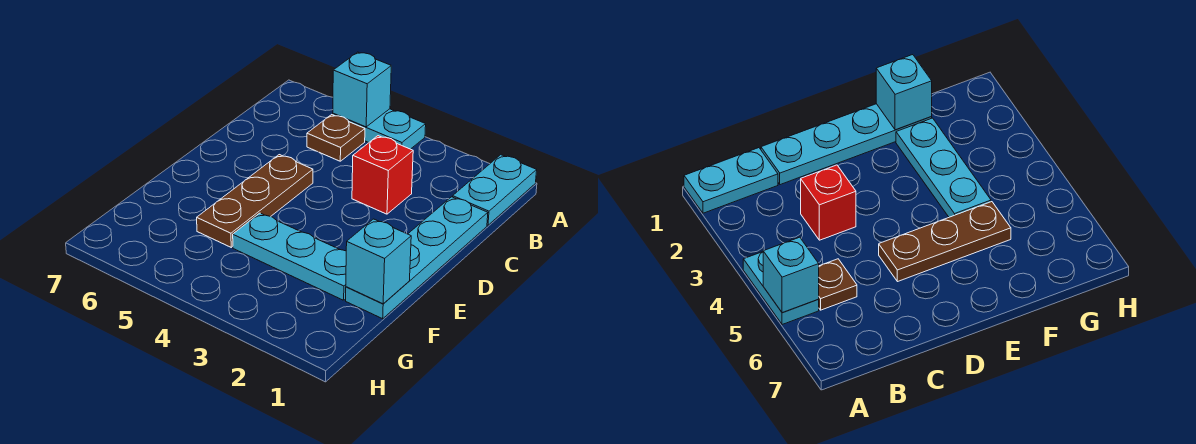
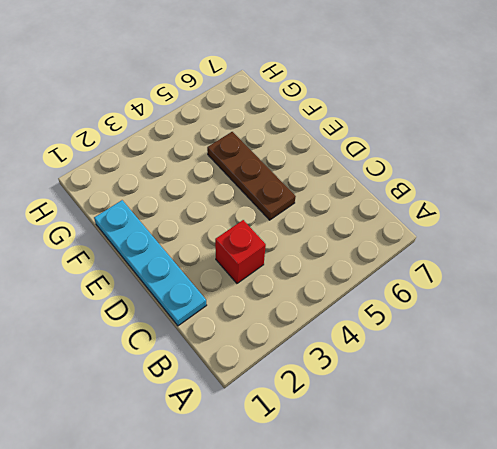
none -> cyan 1x2 plate [453,155,537,225]
none -> cyan 1x2 plate [333,109,426,149]

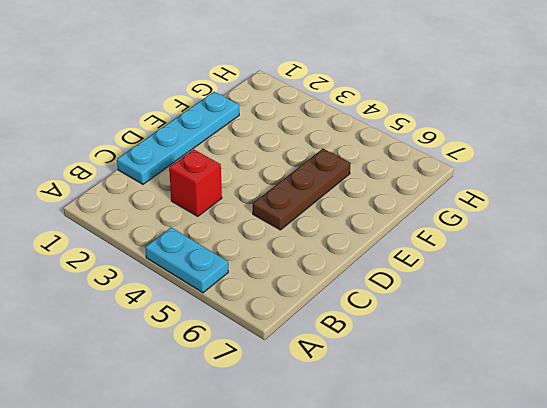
none -> cyan 1x2 plate [453,155,537,225]
none -> brown 1x1 plate [307,115,365,161]

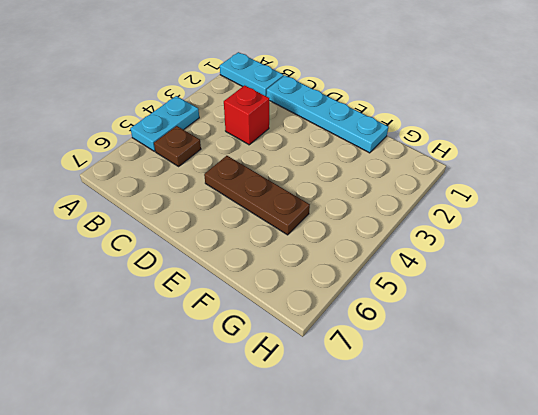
none -> cyan 1x3 plate [233,213,346,300]
none -> cyan 1x1 brick [333,52,391,127]

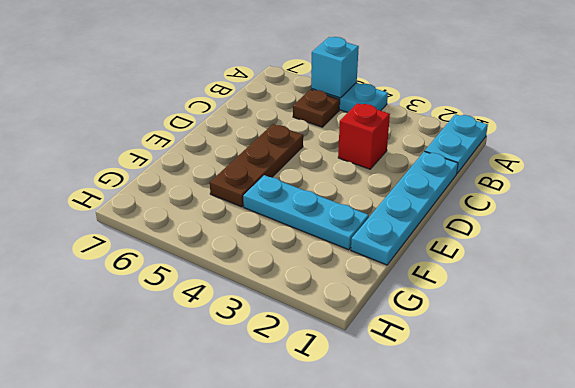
none -> cyan 1x1 brick [346,219,411,304]

